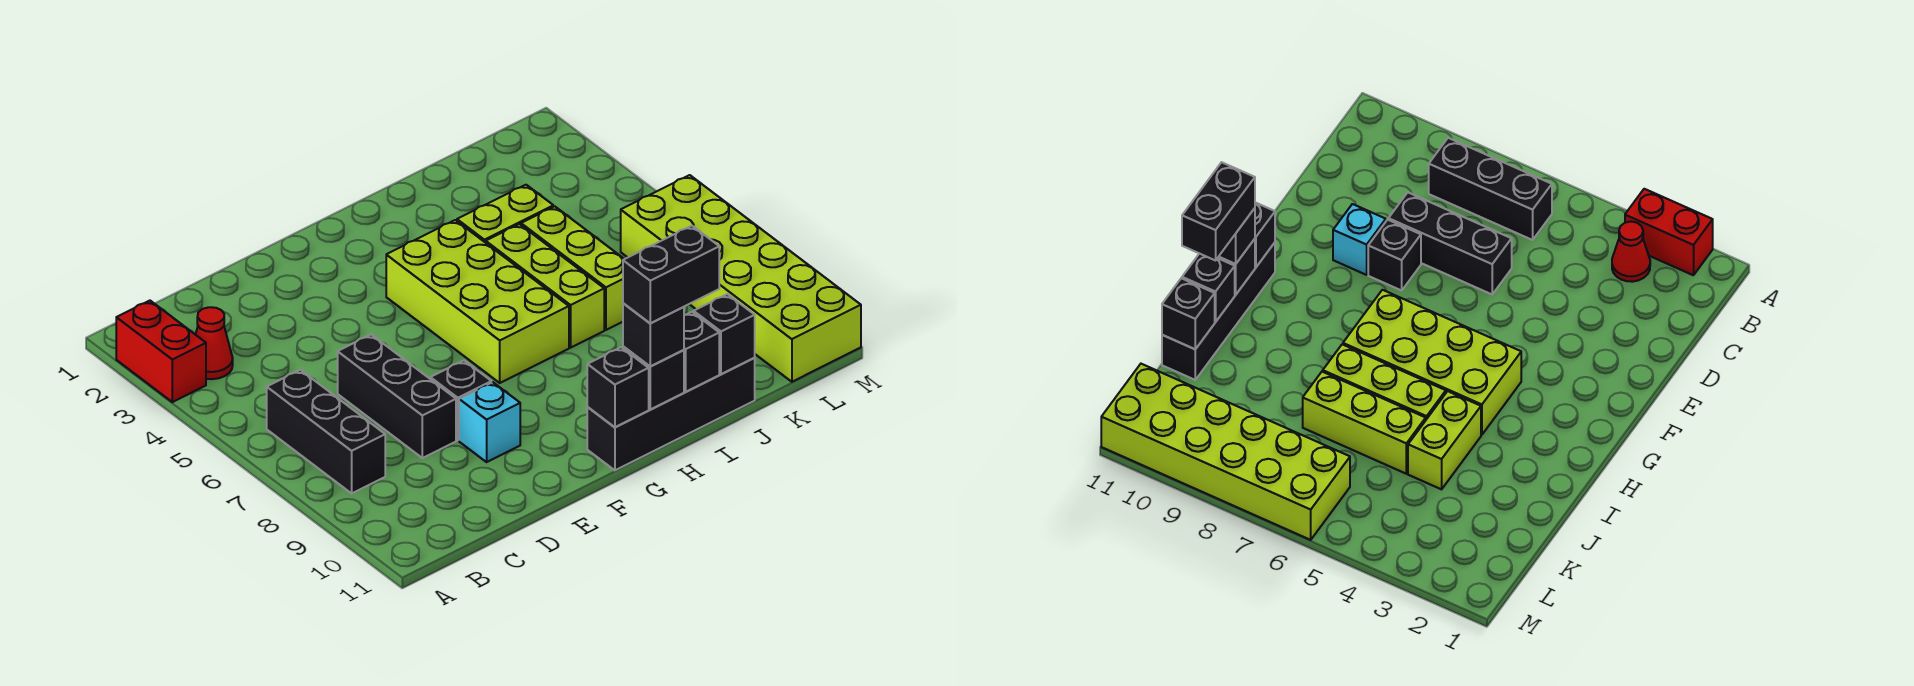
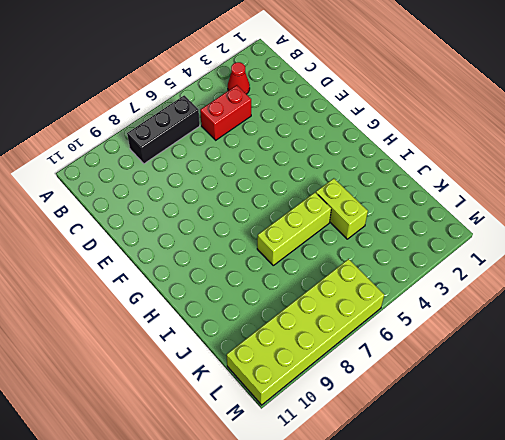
red 1x2 brick [200,85,251,140] -> red 1x2 brick moved to [116,301,206,402]
none -> black 1x3 brick [338,335,456,458]
none -> black 1x1 brick [430,361,491,440]
none -> cyan 1x1 brick [459,382,520,462]

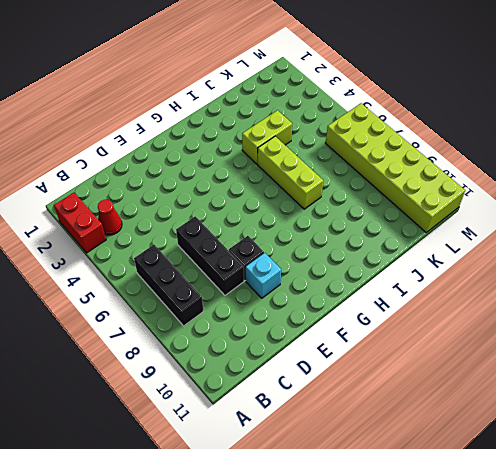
none -> lime 2x4 brick [386,220,569,383]
none -> black 1x4 brick [587,358,755,470]
none -> lime 1x3 brick [521,206,624,330]

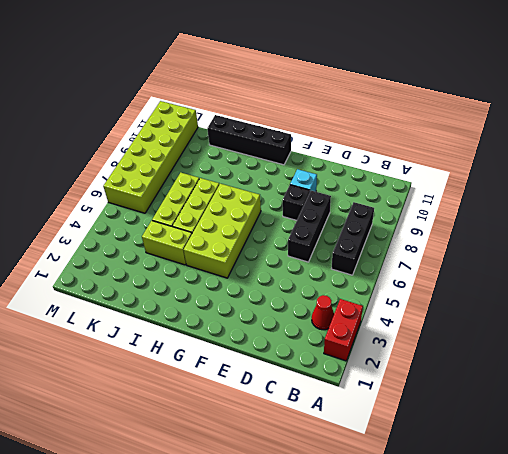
none -> black 1x1 brick [587,347,649,427]
none -> black 1x1 brick [623,346,684,409]
none -> black 1x1 brick [684,312,719,392]

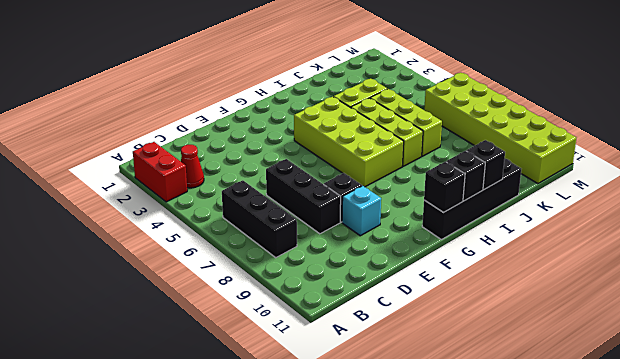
none -> black 1x1 brick [694,294,755,374]
none -> black 1x1 brick [623,303,684,366]
none -> black 1x2 brick [623,226,719,323]

